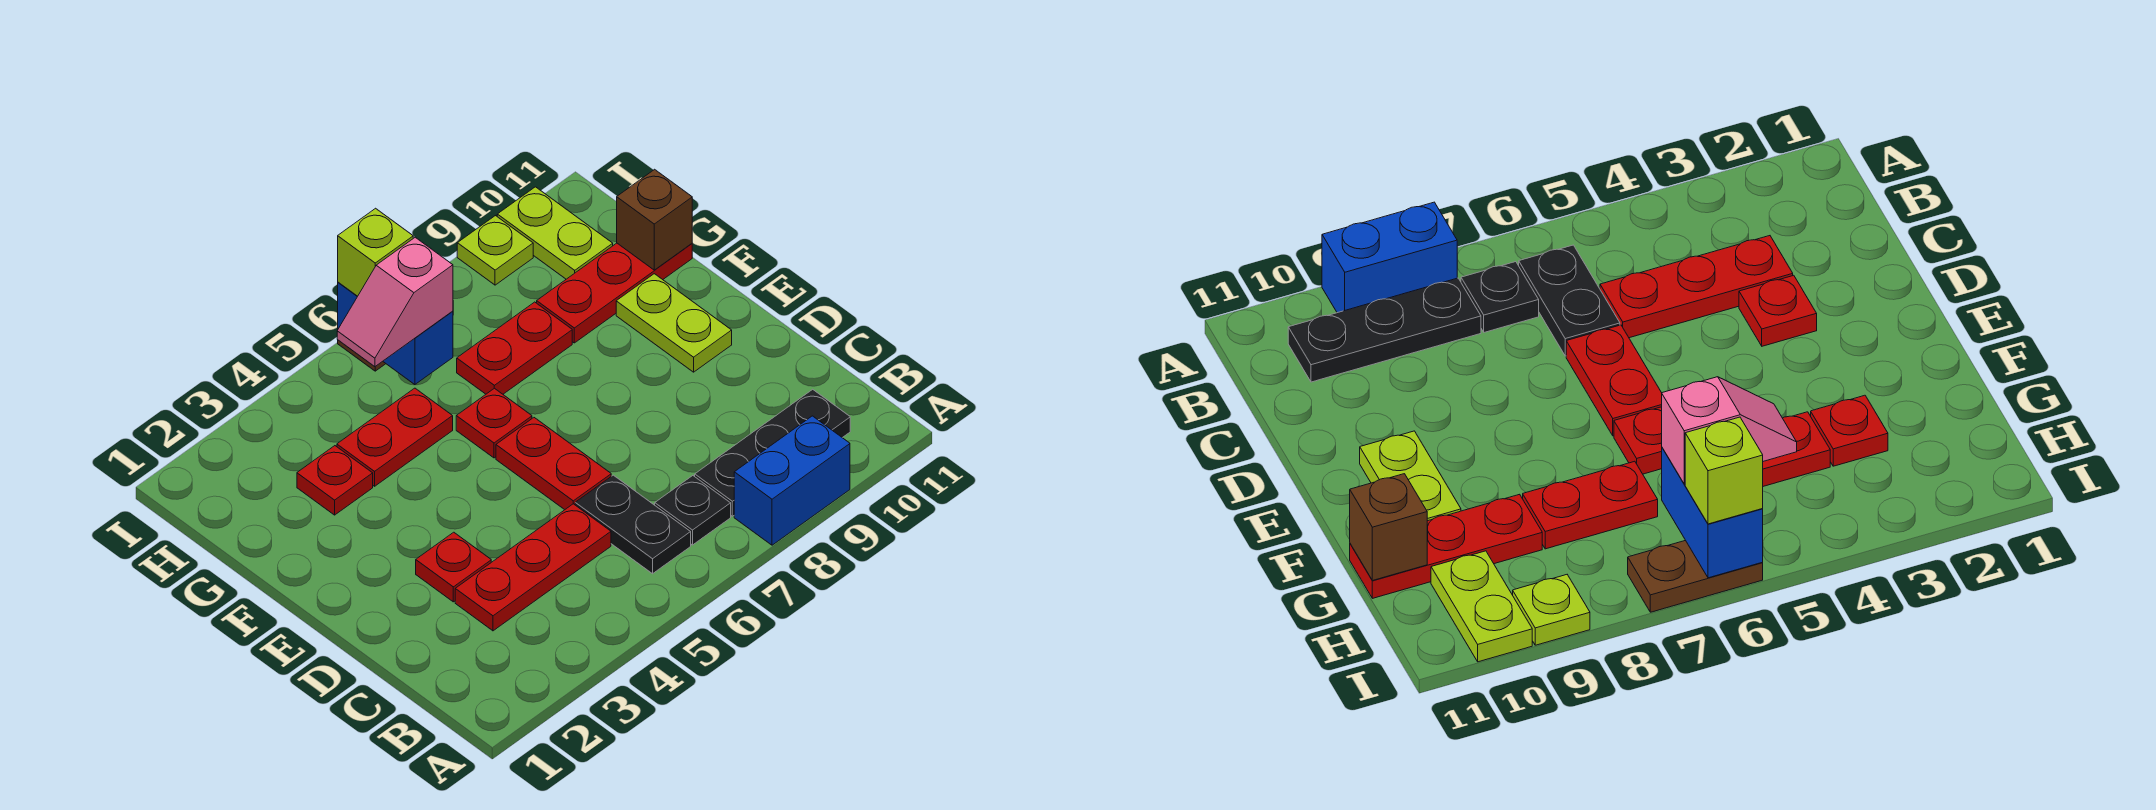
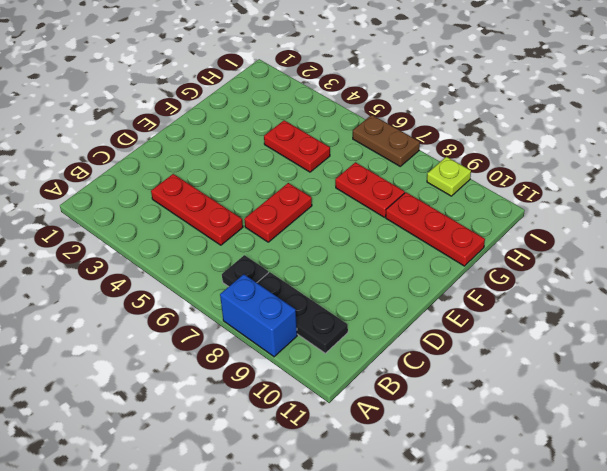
none -> black 1x2 plate [575,475,691,574]
none -> red 1x1 plate [416,532,491,602]
none -> lime 1x2 plate [616,274,732,372]

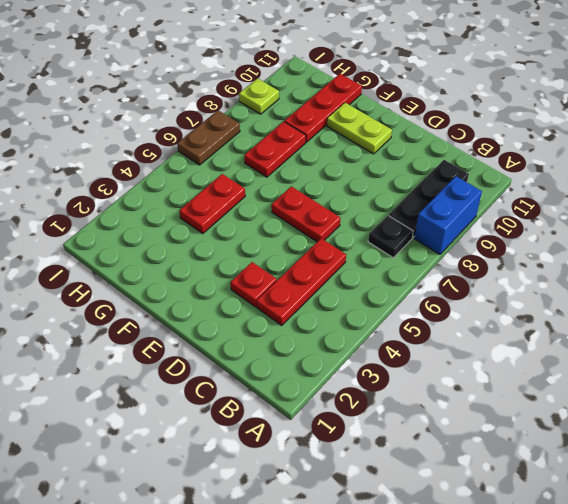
none -> black 1x2 plate [575,475,691,574]
none -> red 1x1 plate [456,388,532,458]
none -> red 1x1 plate [297,446,373,515]

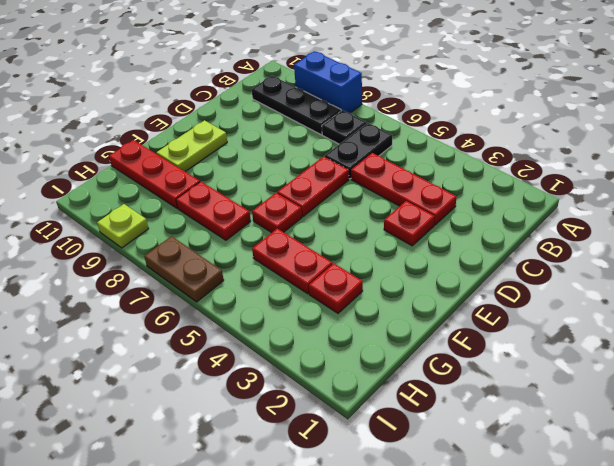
none -> lime 1x2 plate [497,187,613,279]
none -> brown 1x1 brick [617,169,692,270]
none -> blue 1x2 brick [338,282,453,385]

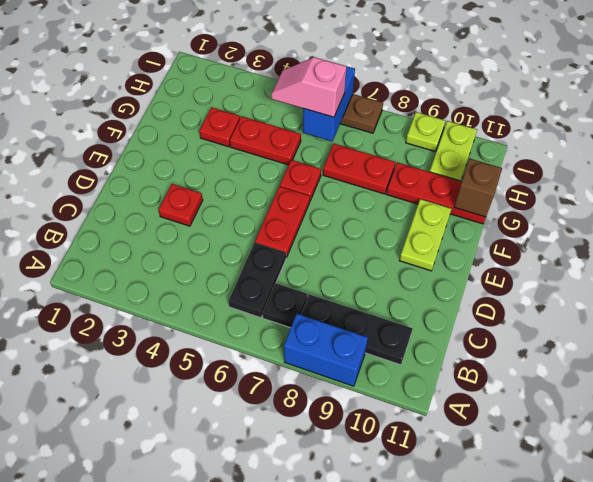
none -> red 1x3 plate [455,504,611,631]
none -> lime 1x1 brick [338,208,413,296]

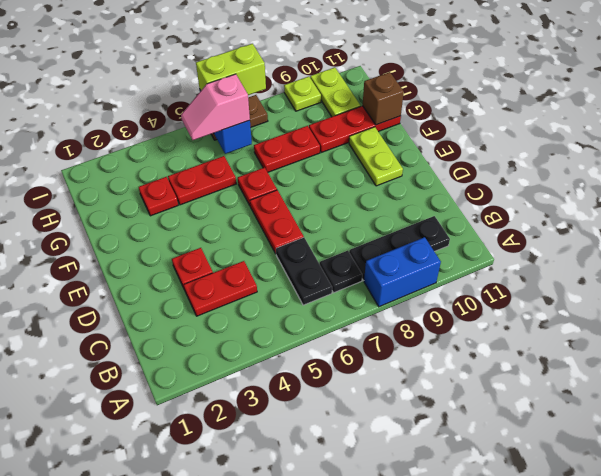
red 1x2 plate [184,261,257,316] -> red 1x3 plate [455,504,611,631]
lime 1x2 brick [196,44,266,95] -> lime 1x1 brick [338,208,413,296]

